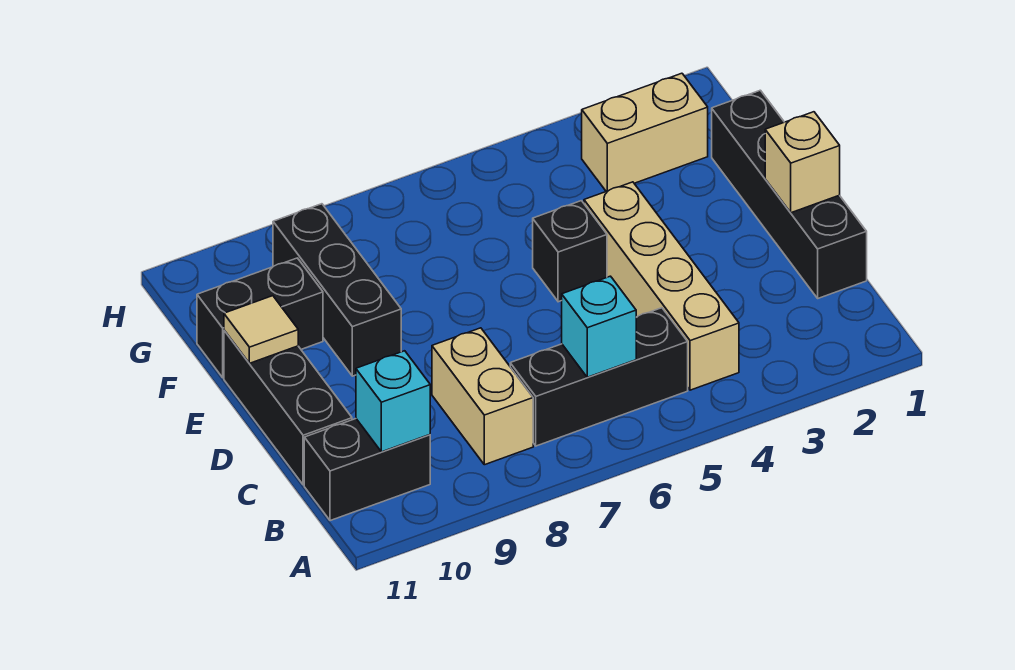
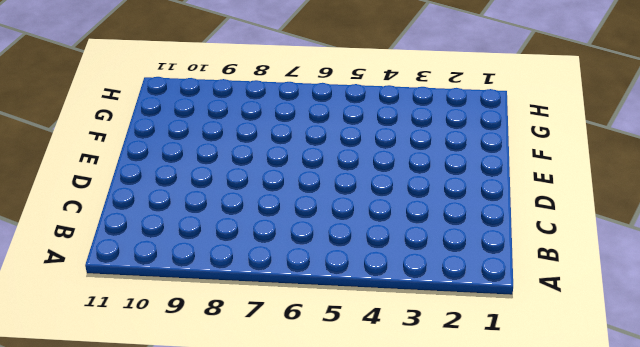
none -> tan 1x4 brick [584,182,739,390]
none -> black 1x3 brick [510,308,688,446]
none -> tan 1x2 brick [432,328,533,465]

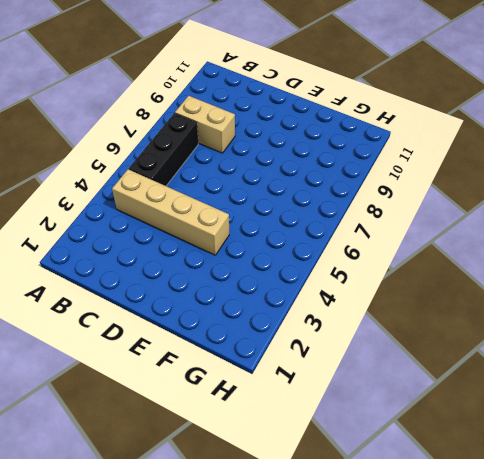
none -> black 1x2 brick [304,419,430,521]
none -> black 1x4 brick [712,90,867,298]
none -> black 1x3 brick [224,330,352,485]

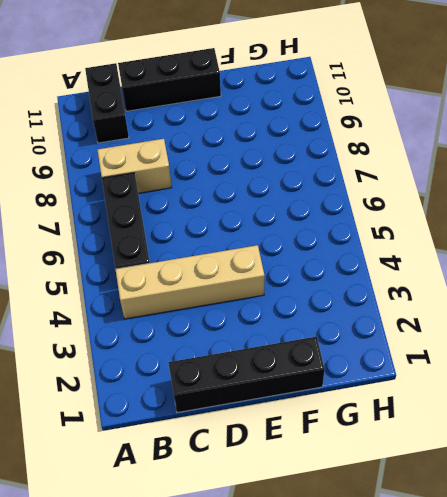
none -> black 1x1 brick [533,201,607,302]
none -> black 1x3 brick [273,204,401,376]
none -> black 1x2 brick [197,258,323,378]

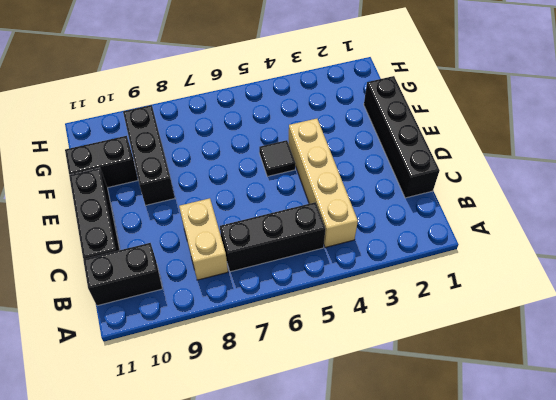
black 1x1 tile [259,140,296,177] -> black 1x1 brick [533,201,607,302]
none -> tan 1x2 brick [582,73,708,191]
none -> cyan 1x1 brick [562,276,636,377]
none -> cyan 1x1 brick [356,351,430,452]

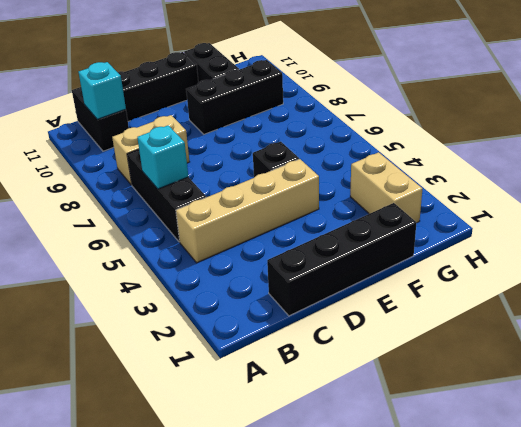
none -> tan 1x1 brick [765,112,840,213]
none -> tan 1x1 tile [224,296,298,363]

